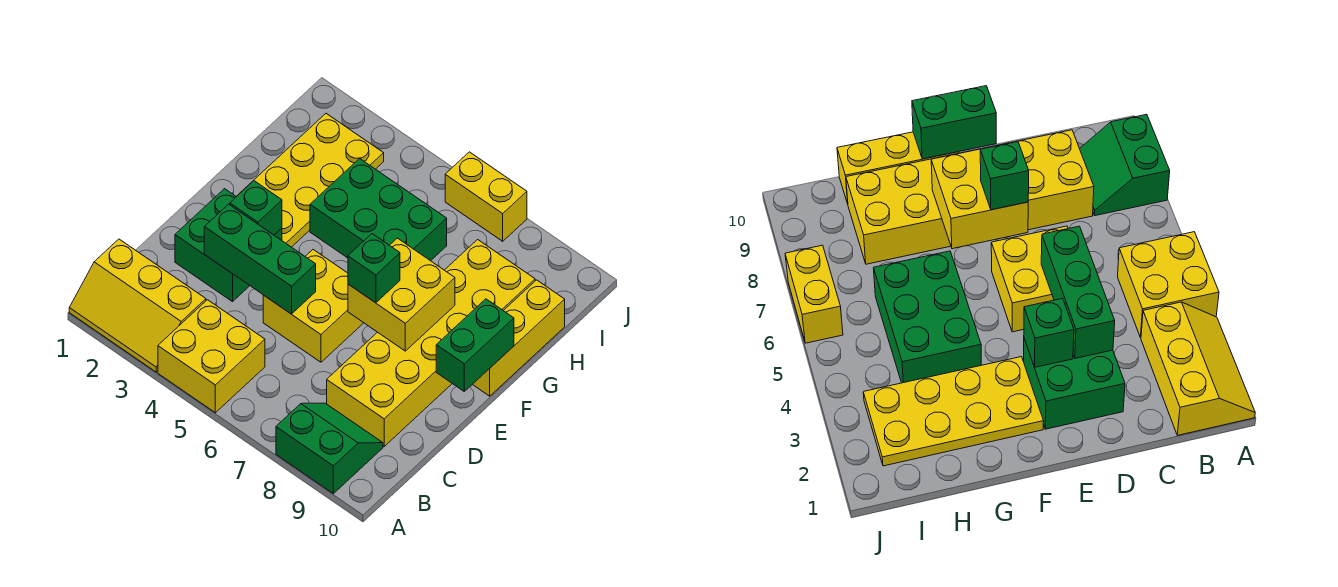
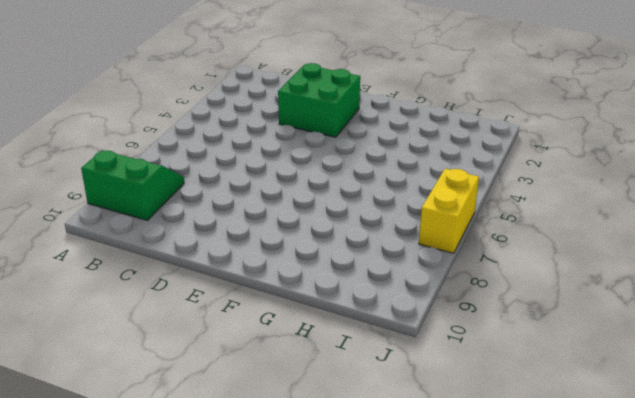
green 2x2 slope [81,150,184,220] -> green 2x2 slope turned to [276,403,383,494]
none -> yellow 2x3 slope [69,239,206,372]
none -> yellow 2x2 brick [158,300,265,413]
none -> yellow 2x6 brick [327,240,535,446]

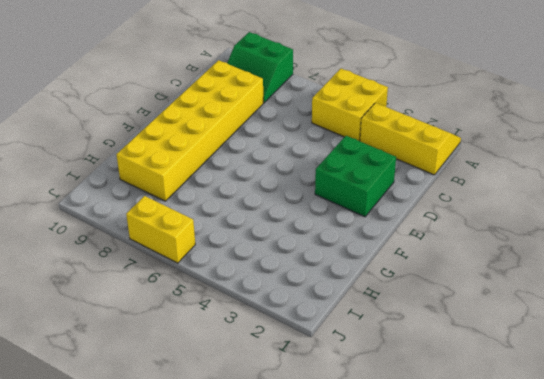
none -> yellow 2x2 brick [263,250,363,362]
none -> yellow 2x4 plate [236,114,384,247]
none -> yellow 1x3 brick [472,280,565,396]

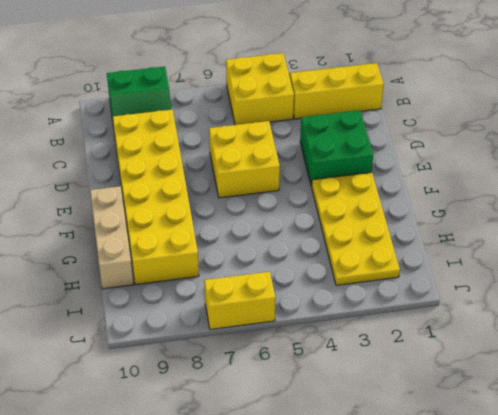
tan 1x3 brick [90,186,133,289] -> yellow 1x3 brick [472,280,565,396]
none -> green 2x3 brick [310,158,447,261]
none -> green 1x3 brick [204,204,316,314]
none -> green 1x1 brick [230,181,282,235]

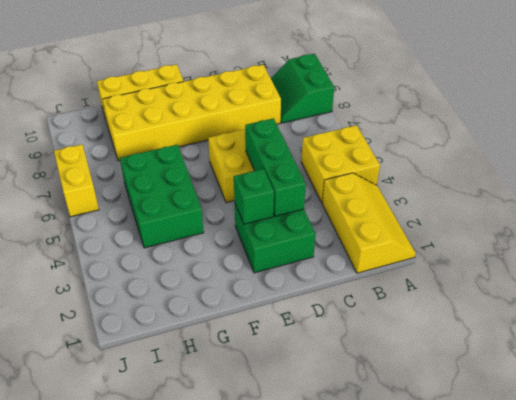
none -> yellow 2x4 plate [236,114,384,247]
none -> yellow 2x2 brick [348,238,455,351]
none -> green 1x2 brick [436,299,514,391]

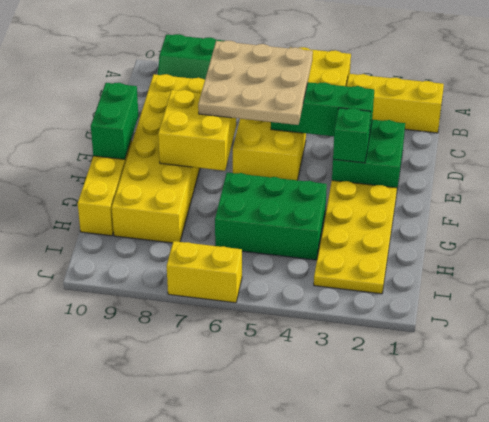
tan 3x3 plate [198,41,313,125] -> green 1x1 brick [348,234,400,303]

